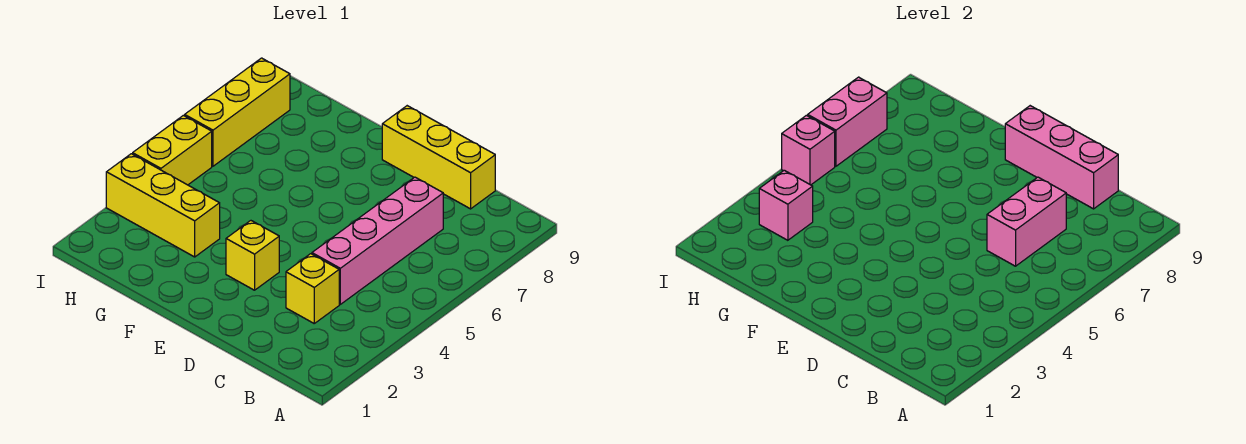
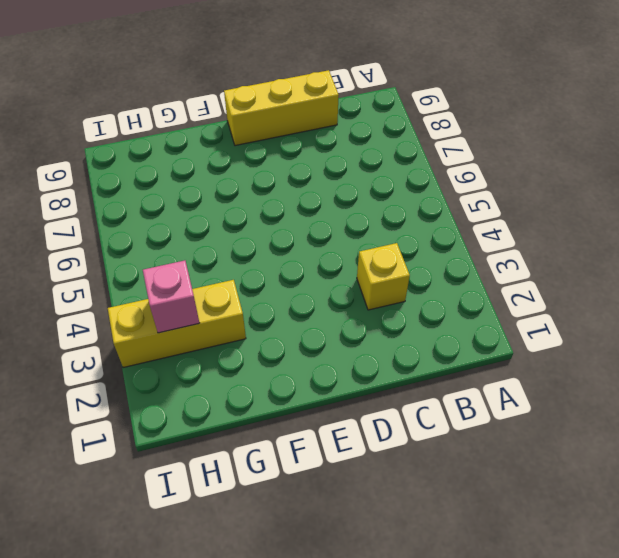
none -> pink 1x4 brick [312,177,443,304]
none -> yellow 1x1 brick [226,221,279,290]
none -> yellow 1x2 brick [133,115,212,185]

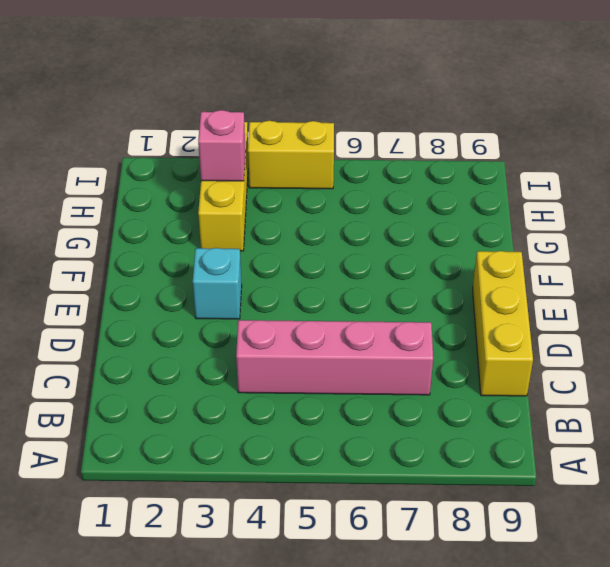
cyan 1x1 brick [193,248,242,319] -> yellow 1x1 brick [226,221,279,290]
none -> yellow 1x1 brick [286,254,339,323]
none -> yellow 1x3 brick [185,58,290,166]
none -> pink 1x2 brick [987,177,1066,266]

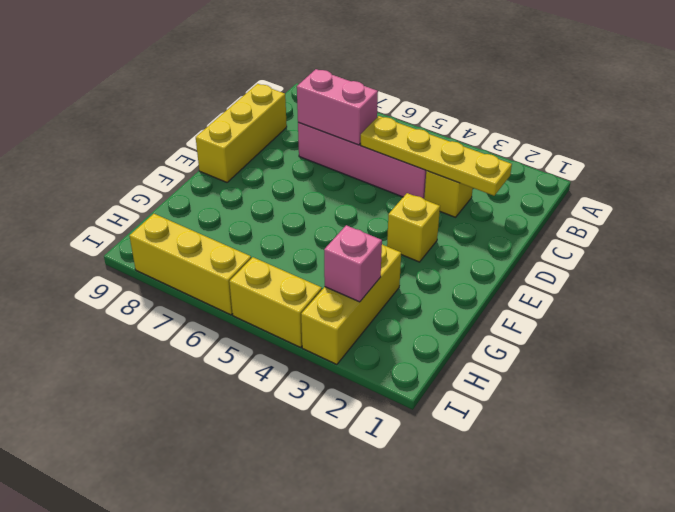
yellow 1x4 plate [361,116,512,196] -> none
none -> pink 1x3 brick [1005,106,1118,209]
none -> pink 1x1 brick [782,115,835,185]
none -> pink 1x2 brick [808,77,887,166]

